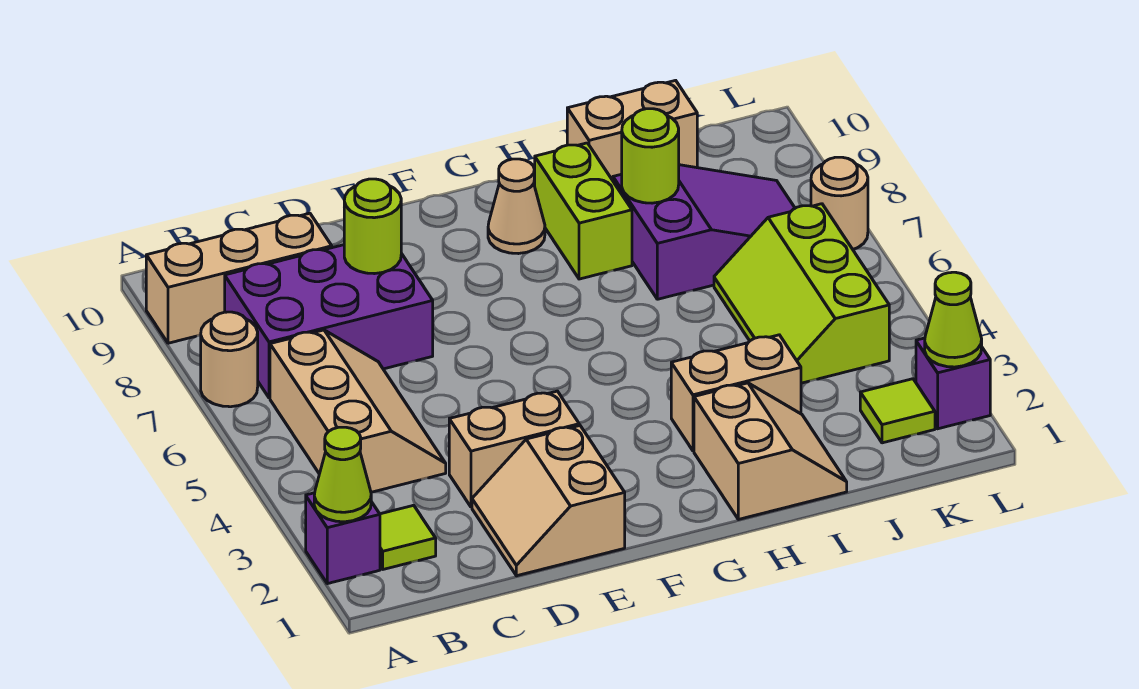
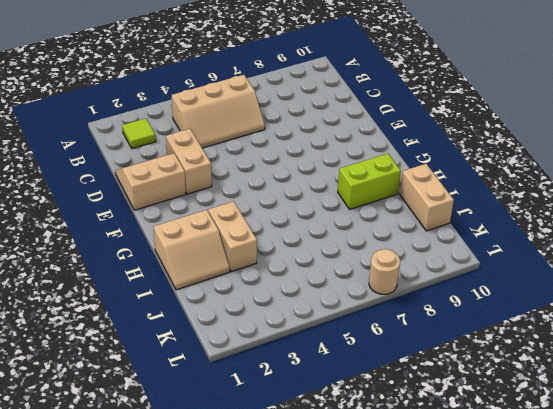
none -> purple 1x1 brick [306,493,380,584]
none -> tan 1x1 round brick [201,312,258,407]
none -> tan 1x3 brick [146,213,332,343]

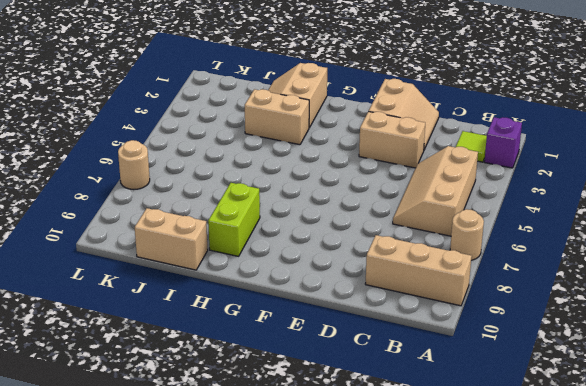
none -> purple 2x3 brick [225,245,433,398]
none -> tan 1x1 cone [488,159,545,254]
none -> purple 2x3 slope [613,165,795,299]

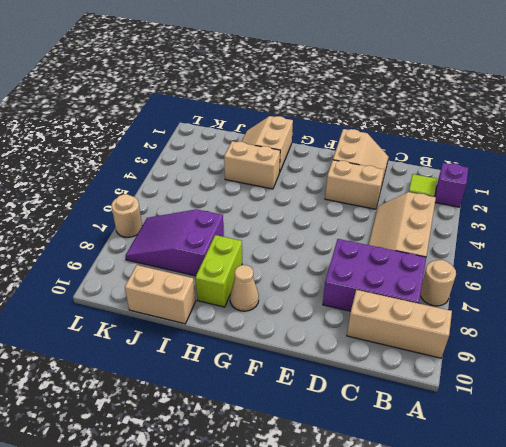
none -> lime 2x3 slope [714,204,889,383]
none -> lime 1x1 tile [860,379,935,443]
none -> purple 1x1 brick [916,338,990,429]

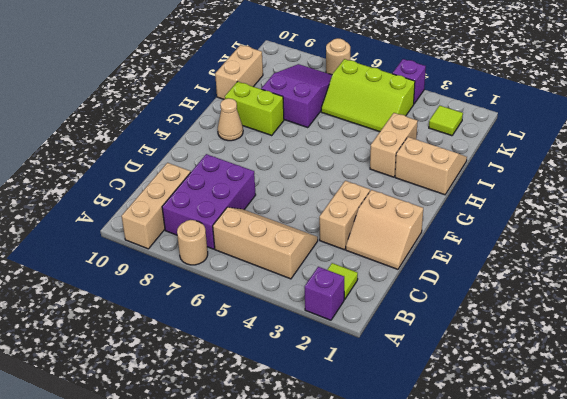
purple 1x1 brick [392,59,426,104] -> purple 1x1 brick moved to [916,338,990,429]
none -> lime 1x1 cone [314,427,371,522]
none -> lime 1x1 round brick [344,179,401,274]
none -> lime 1x1 round brick [622,109,679,203]

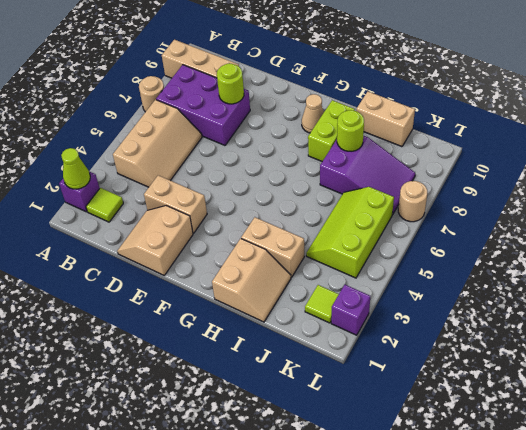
none -> lime 1x1 cone [925,272,982,367]

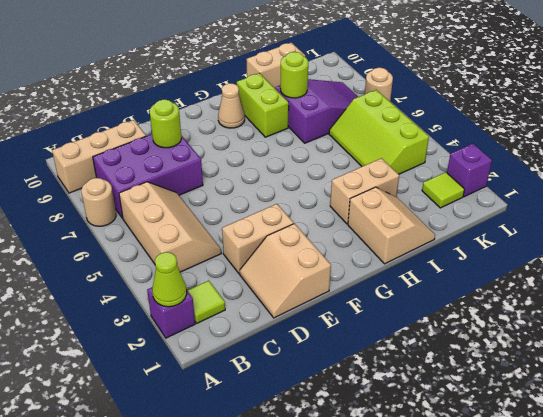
none -> lime 1x1 cone [925,272,982,367]

